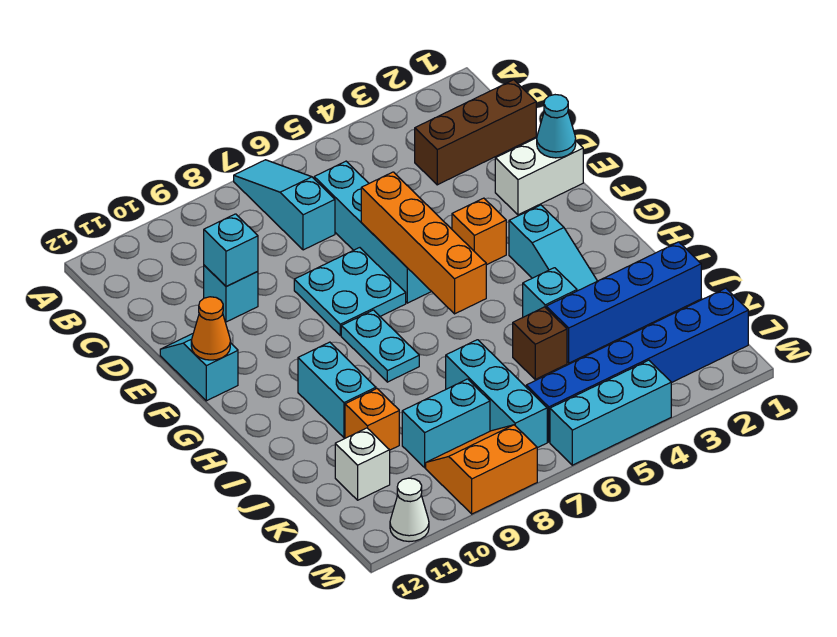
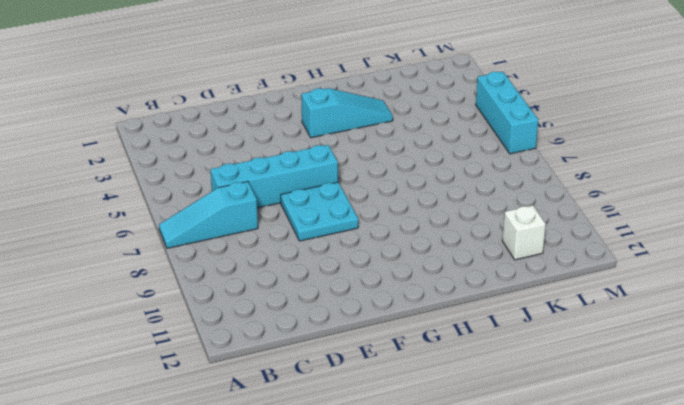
none -> brown 1x3 brick [415,80,536,185]
none -> cyan 1x1 brick [204,265,258,322]
none -> white 1x2 brick [495,138,583,215]

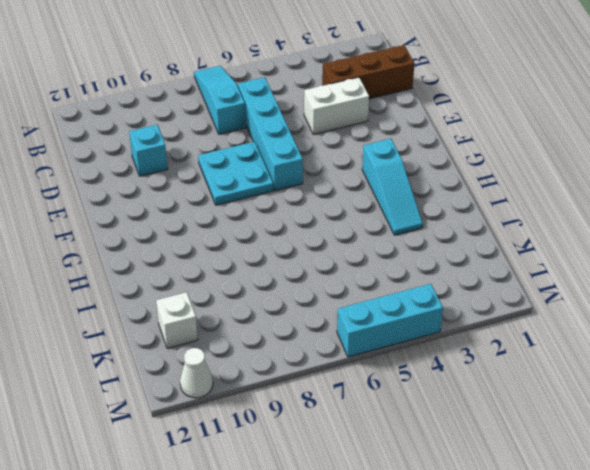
white 1x2 brick [304,77,369,134] -> white 1x2 brick moved to [495,138,583,215]
none -> cyan 1x2 slope [160,334,238,401]
none -> orange 1x1 brick [452,198,506,265]
none -> cyan 1x2 plate [341,310,419,382]

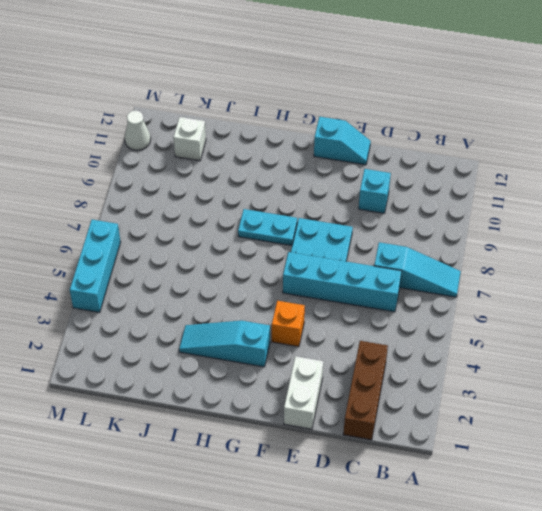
none -> cyan 1x2 brick [298,342,376,438]
none -> cyan 1x1 brick [523,268,577,317]
none -> blue 1x4 brick [546,242,701,363]

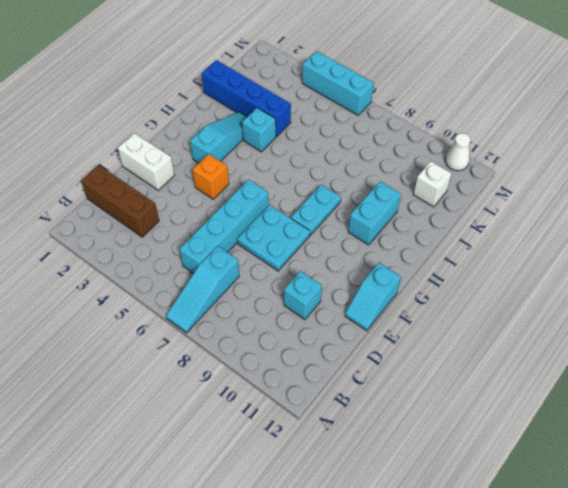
none -> brown 1x1 brick [513,307,567,379]
none -> cyan 1x3 brick [446,340,547,448]
none -> orange 1x1 brick [345,389,399,450]

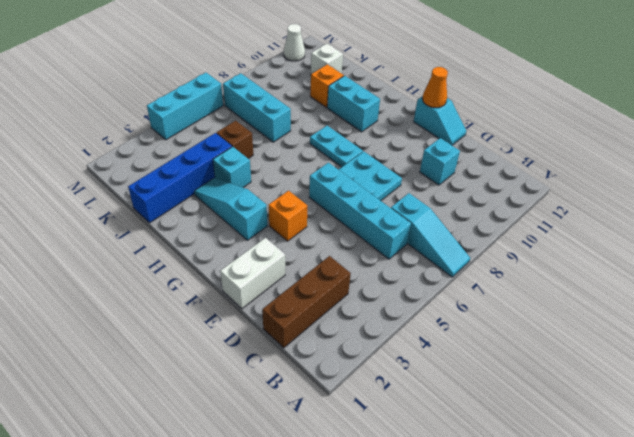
none -> cyan 1x2 brick [402,379,490,468]
none -> blue 1x6 brick [526,288,748,442]
none -> orange 2x2 slope [426,425,537,514]

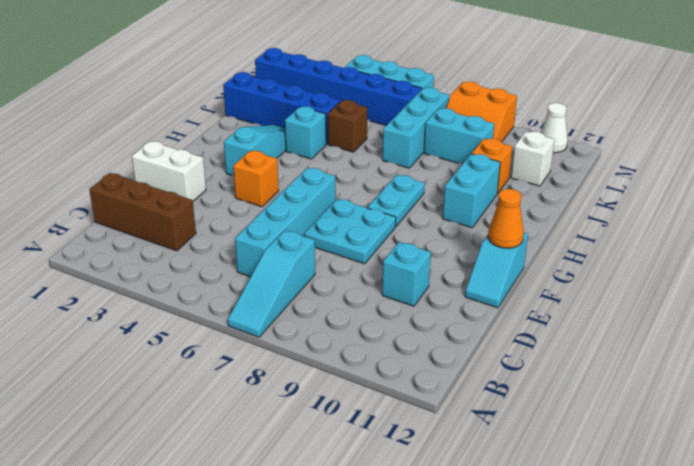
none -> cyan 1x1 brick [204,214,258,287]
none -> cyan 1x1 cone [537,95,576,158]
none -> orange 1x4 brick [361,172,486,314]

